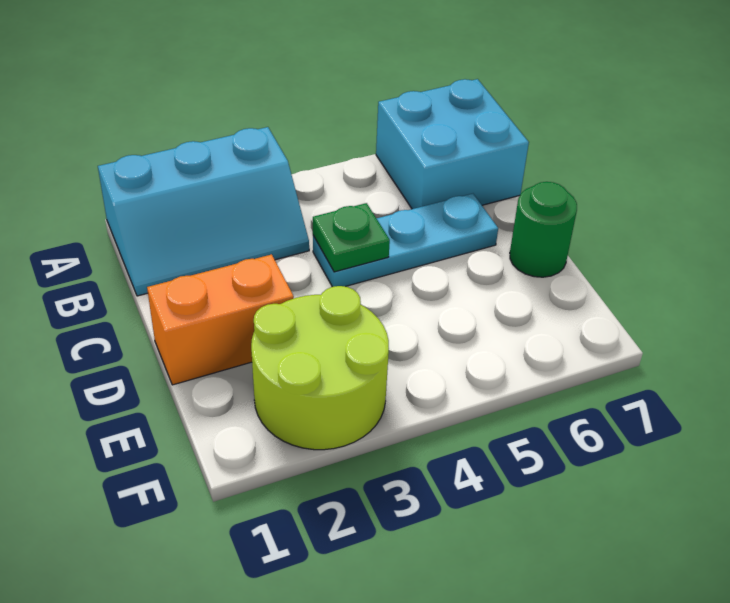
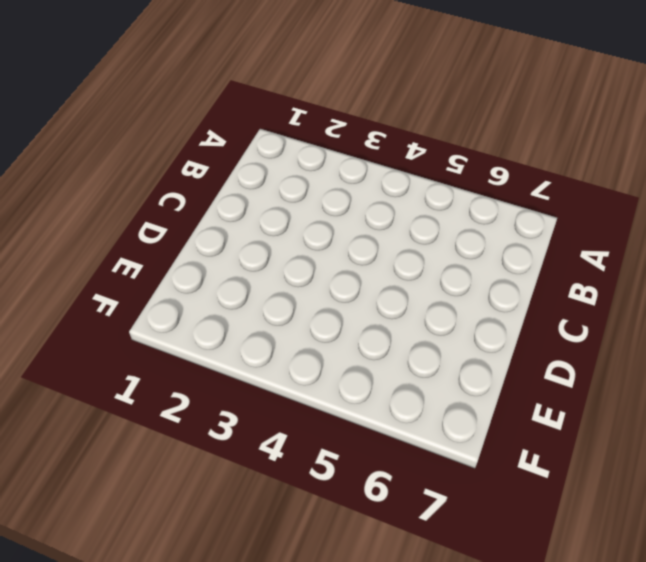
none -> cyan 2x3 slope [98,127,309,296]
none -> cyan 2x2 brick [376,79,529,209]

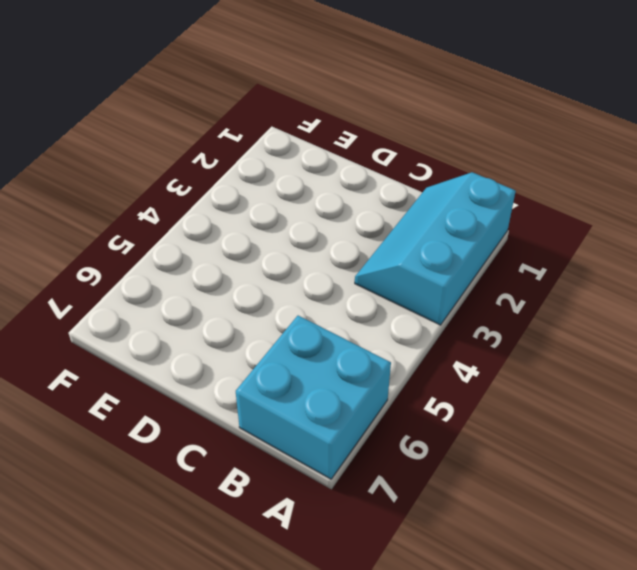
none -> cyan 1x3 plate [313,194,498,287]
none -> orange 1x2 brick [147,254,294,385]

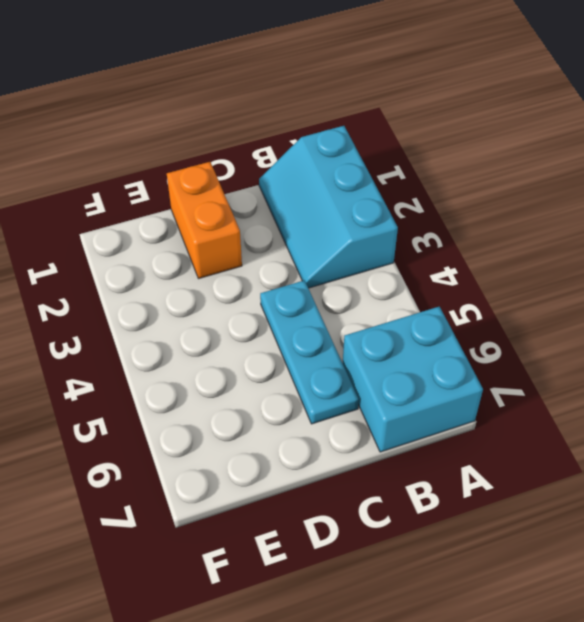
none -> green 1x1 round brick [510,182,577,277]
none -> lime 2x2 round brick [251,286,389,450]

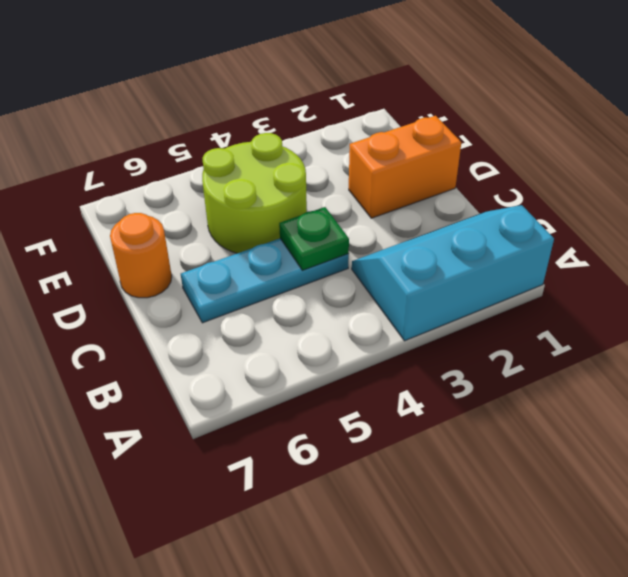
lime 2x2 round brick [202,133,307,253] -> lime 2x2 round brick moved to [251,286,389,450]
orange 1x1 round brick [110,213,172,298] -> green 1x1 round brick [510,182,577,277]
none -> cyan 2x2 brick [376,79,529,209]

